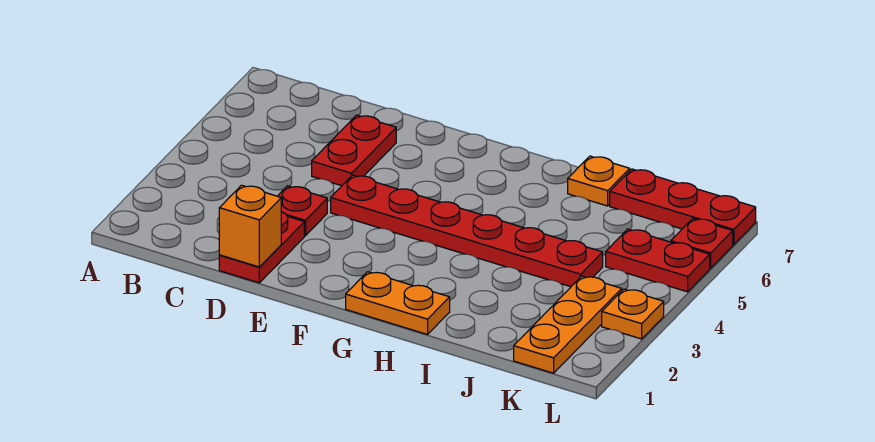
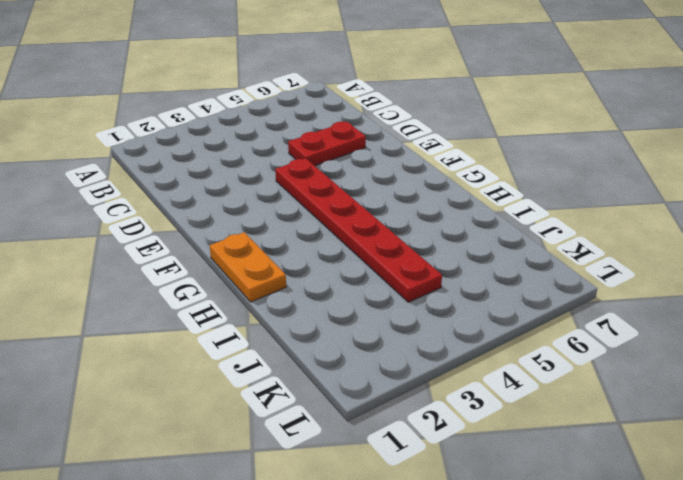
none -> red 1x2 plate [219,212,304,283]
none -> red 1x1 plate [278,186,327,236]
none -> orange 1x1 plate [568,156,630,206]

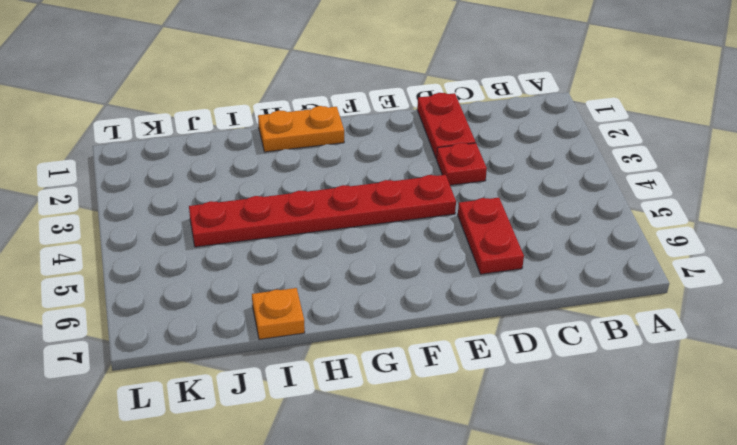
none -> red 1x3 plate [610,169,756,245]
none -> orange 1x3 plate [514,276,622,373]
none -> red 1x2 plate [606,229,710,292]

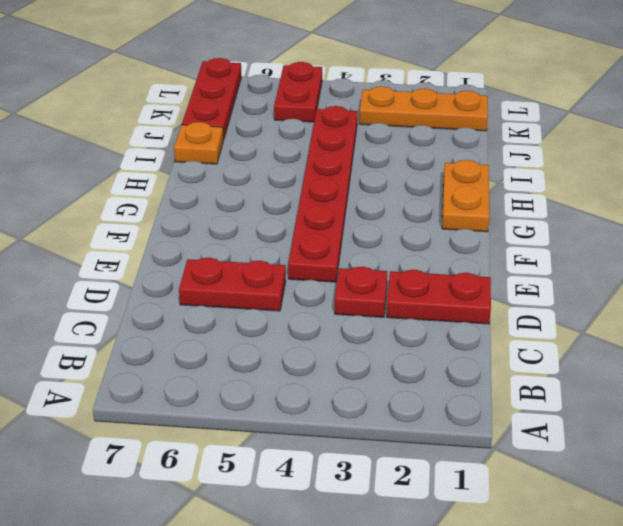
none -> orange 1x1 plate [602,289,664,339]
none -> red 1x1 plate [671,219,733,268]
none -> orange 1x1 brick [219,185,281,267]

